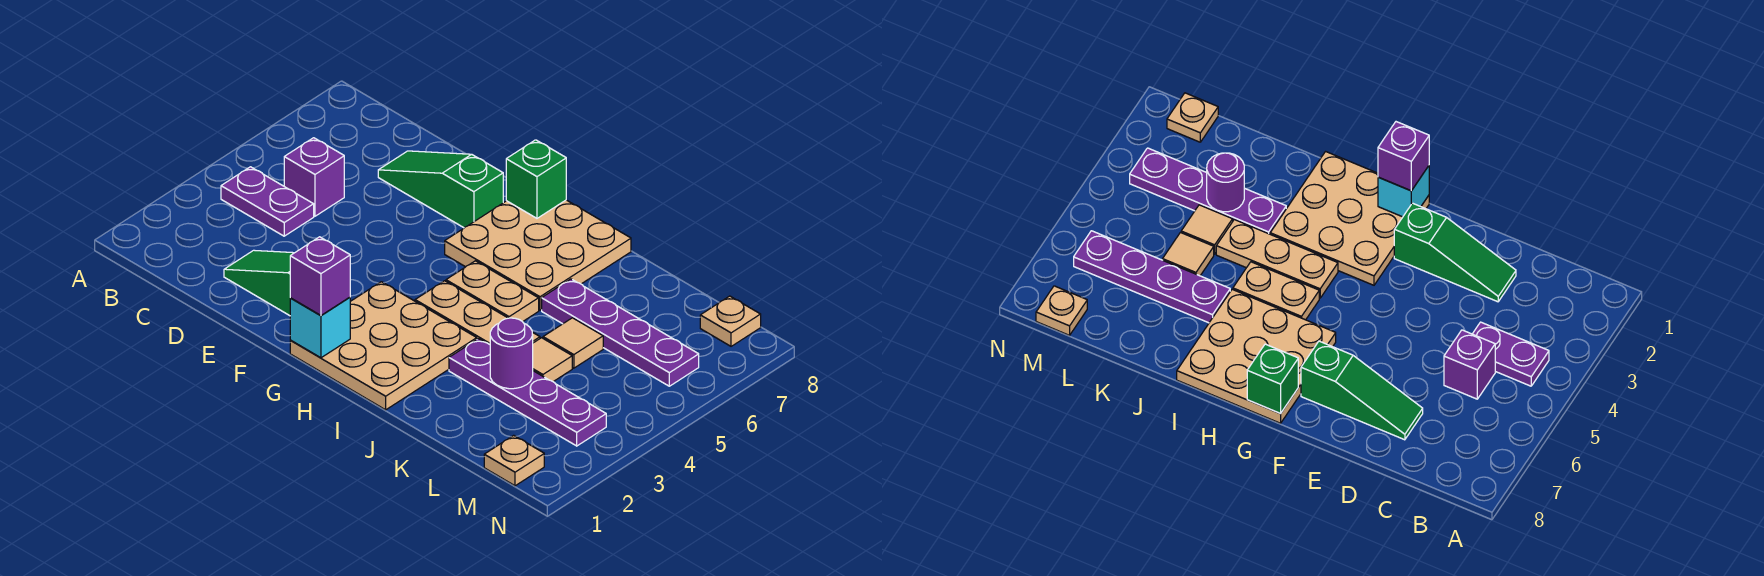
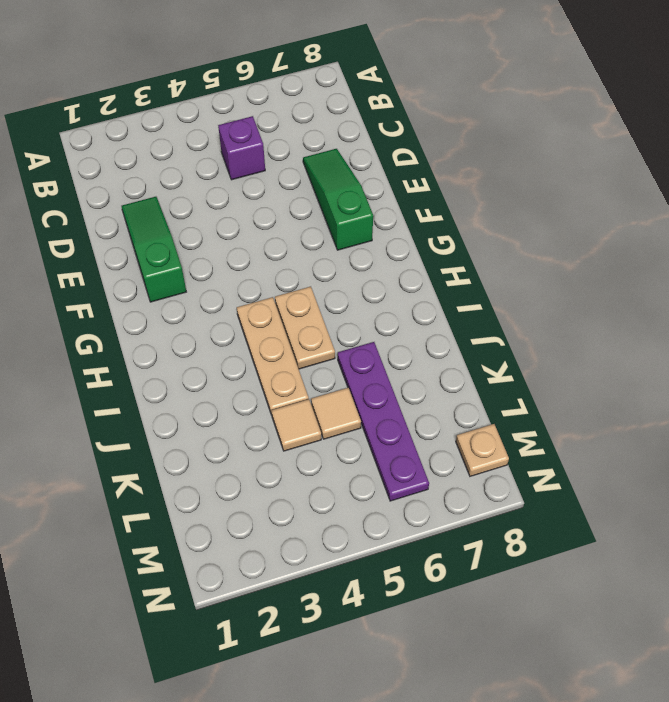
none -> purple 1x2 plate [221,167,314,236]
none -> tan 3x3 plate [290,282,477,410]
none -> tan 3x3 plate [445,200,631,310]

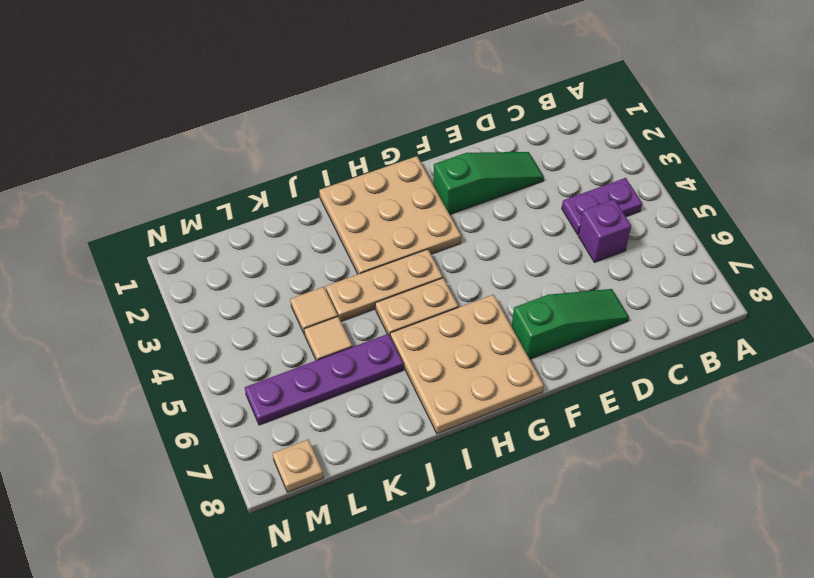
none -> purple 1x4 plate [449,339,606,446]
none -> tan 1x1 plate [484,435,544,486]
none -> cyan 1x1 brick [290,297,350,358]

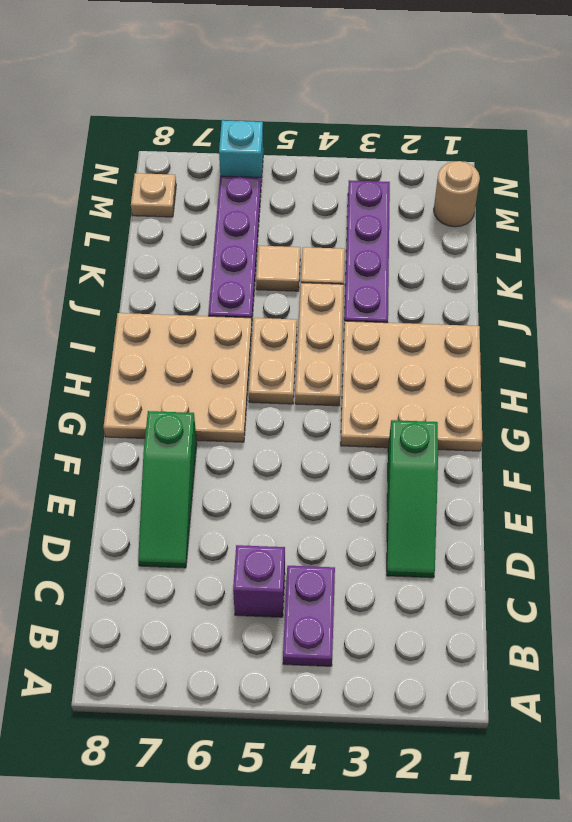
tan 1x1 round brick [434,161,480,227] -> tan 1x1 plate [484,435,544,486]
cyan 1x1 brick [219,120,263,183] -> cyan 1x1 brick moved to [290,297,350,358]
none -> green 1x1 brick [506,140,566,218]
none -> purple 1x1 round brick [490,318,533,389]
none -> purple 1x1 brick [290,237,350,316]

